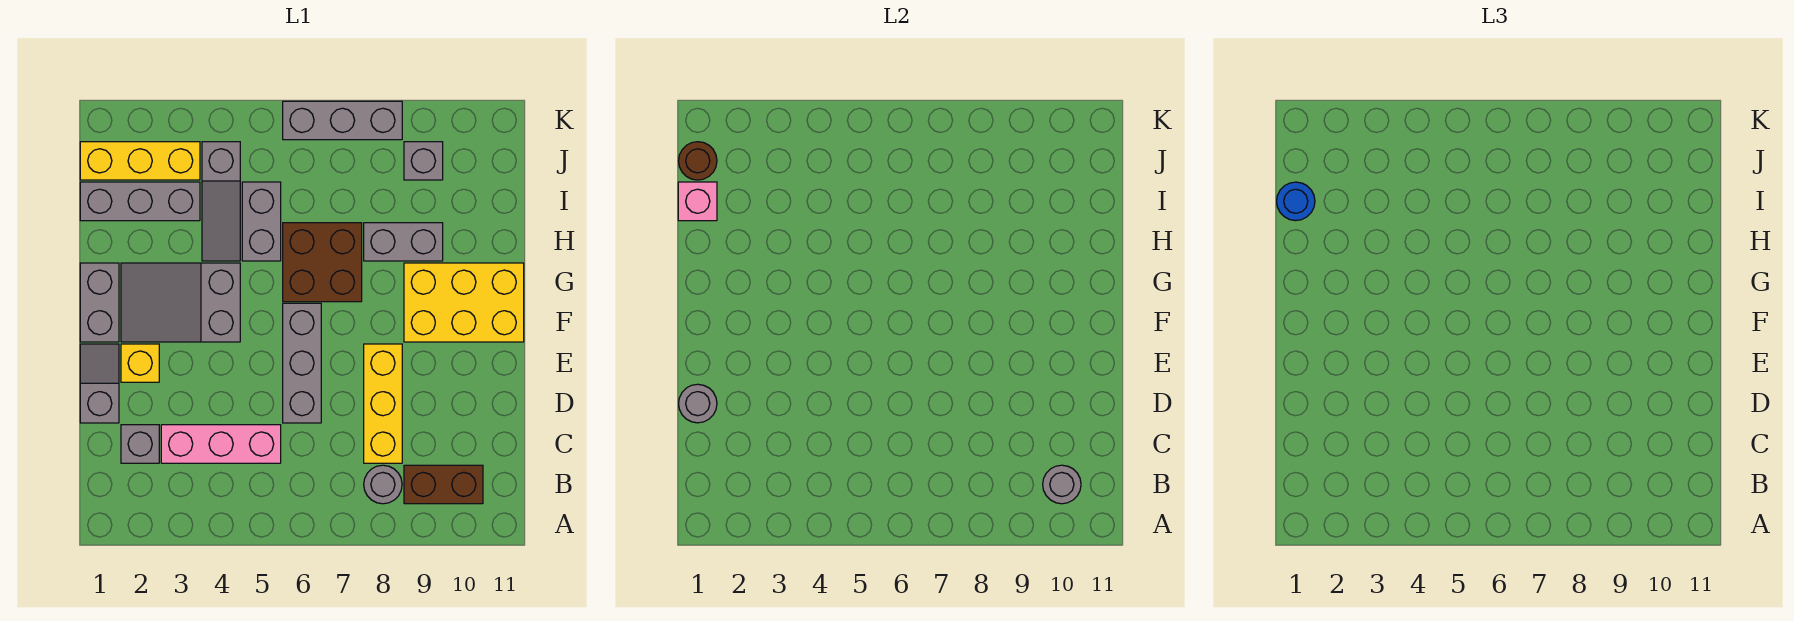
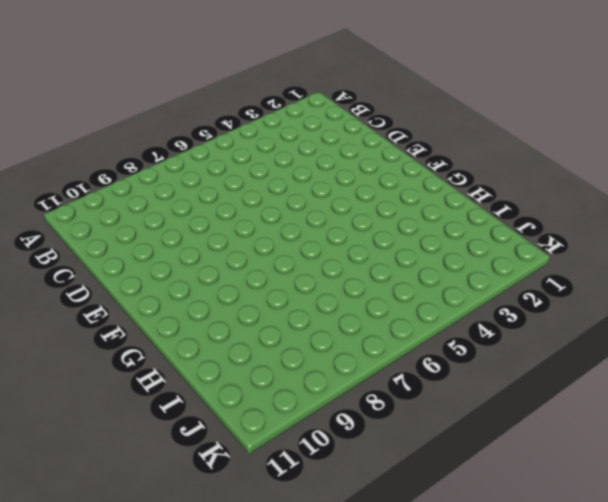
none -> grey 1x1 round brick [364,465,402,504]
none -> brown 1x2 brick [404,465,483,504]
none -> grey 1x1 brick [121,425,159,463]

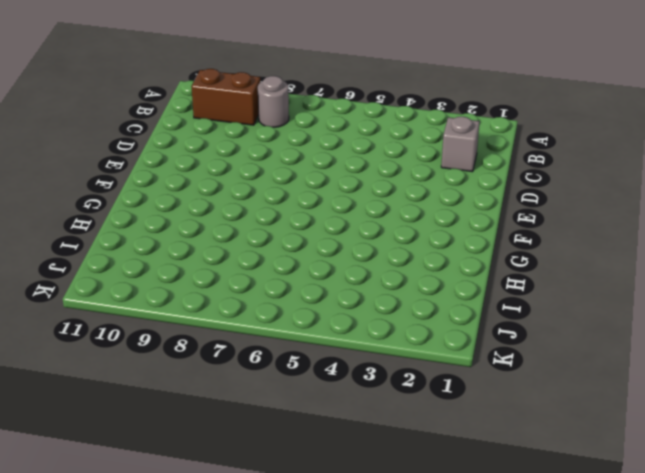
none -> pink 1x3 brick [161,425,281,463]
none -> yellow 1x3 brick [364,344,402,463]
none -> grey 1x2 slope [80,344,119,423]

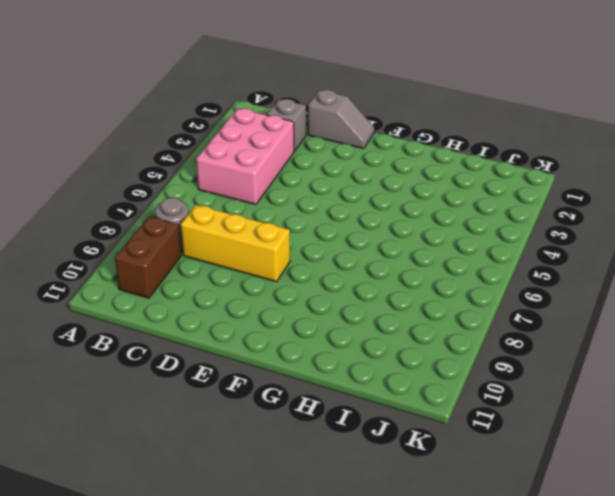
pink 2x3 brick [196,108,294,205] -> pink 1x3 brick [161,425,281,463]
none -> grey 1x3 brick [283,303,321,423]
none -> yellow 1x1 brick [121,344,159,382]
none -> grey 1x2 brick [80,263,119,342]

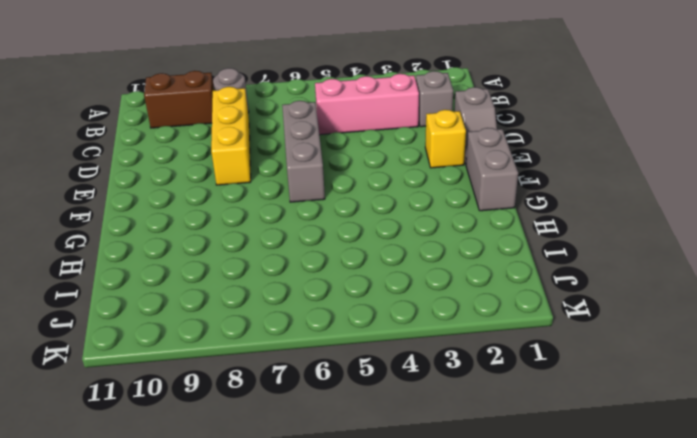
none -> grey 2x3 slope [121,263,240,342]
none -> yellow 2x3 brick [404,263,524,342]
none -> brown 2x2 brick [283,223,362,302]

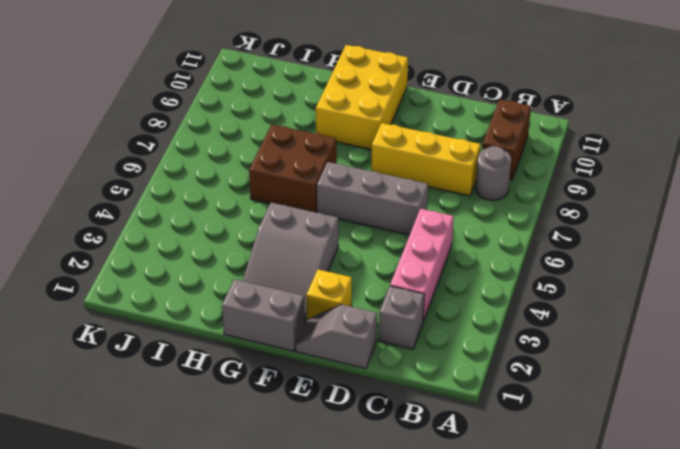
none -> grey 1x3 slope [202,142,240,261]
none -> grey 1x2 brick [242,182,281,261]
none -> grey 1x2 brick [364,223,443,261]

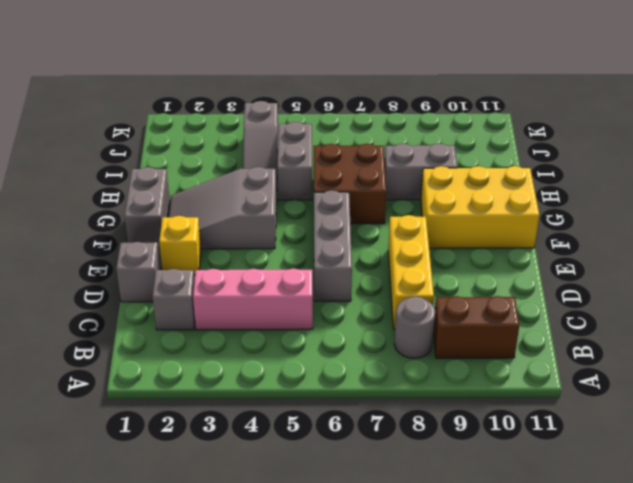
none -> grey 1x3 brick [80,182,200,221]
none -> yellow 1x3 brick [80,142,200,180]
none -> grey 1x1 brick [404,142,443,180]

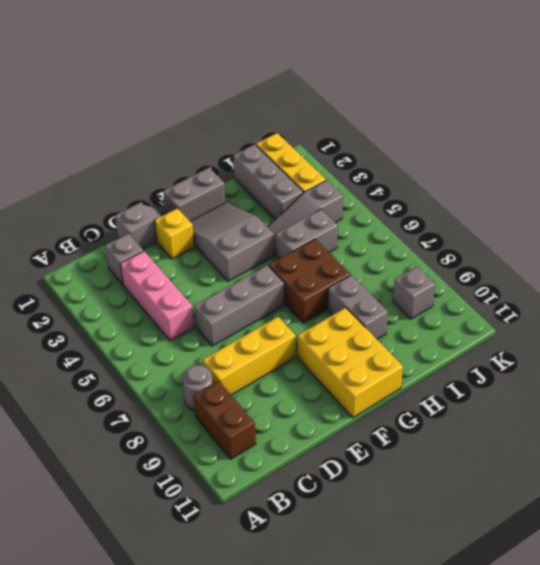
none -> grey 1x3 brick [283,101,402,140]
none -> grey 1x1 round brick [1043,465,1081,504]
none -> grey 1x1 round brick [679,384,717,423]

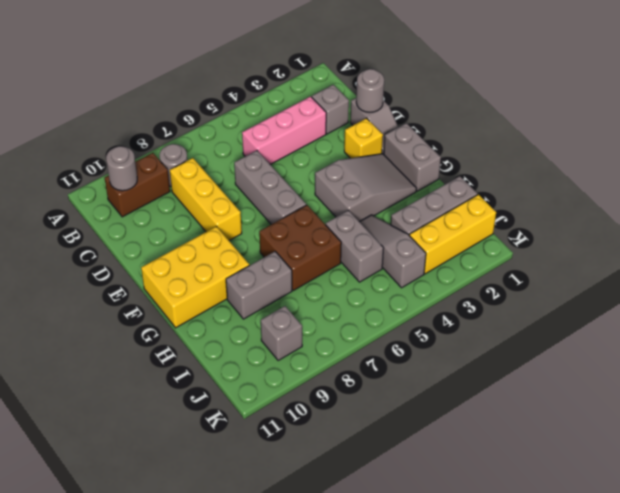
none -> grey 1x3 brick [283,101,402,140]
none -> pink 1x1 brick [678,182,717,221]
none -> brown 1x1 round brick [679,142,717,180]

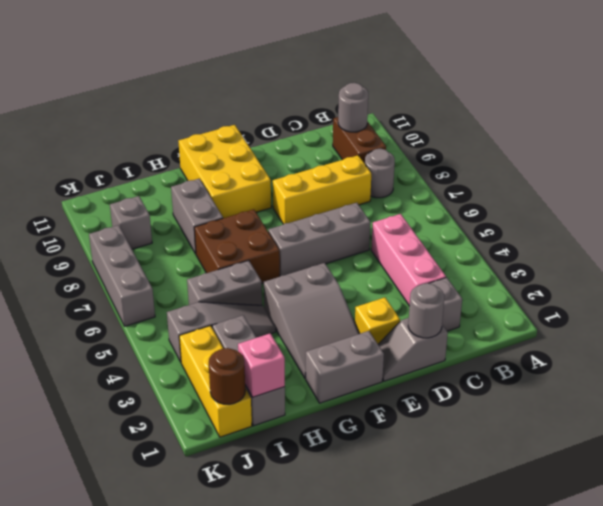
none -> blue 1x1 round brick [1277,182,1315,221]

